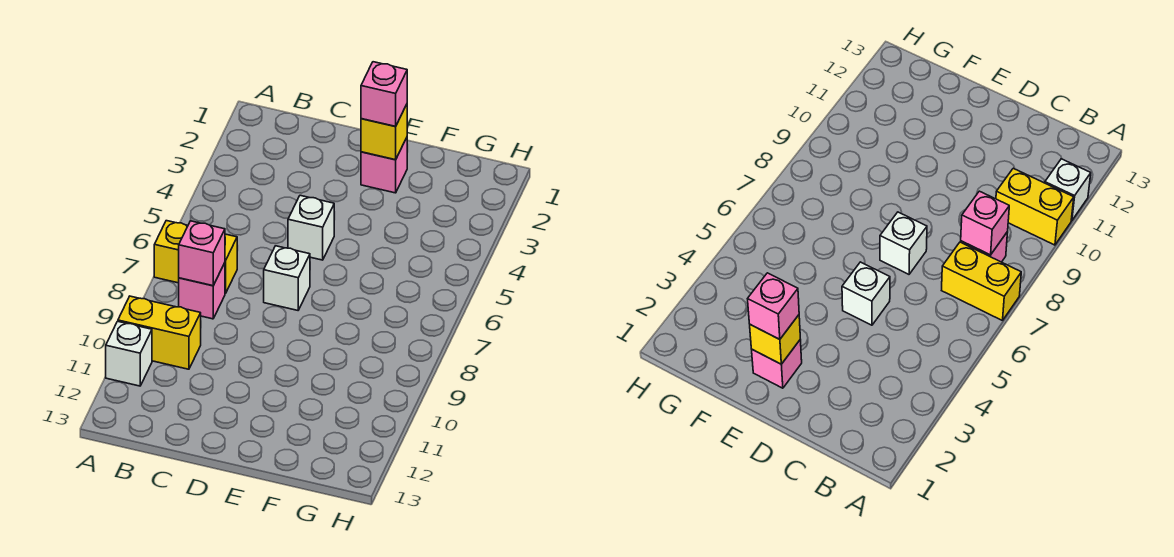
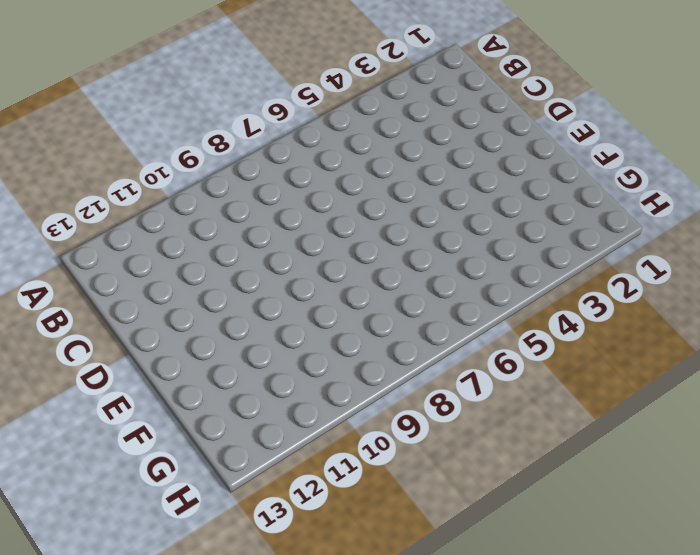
none -> yellow 1x2 brick [154,221,237,294]
none -> yellow 1x2 brick [118,296,201,369]

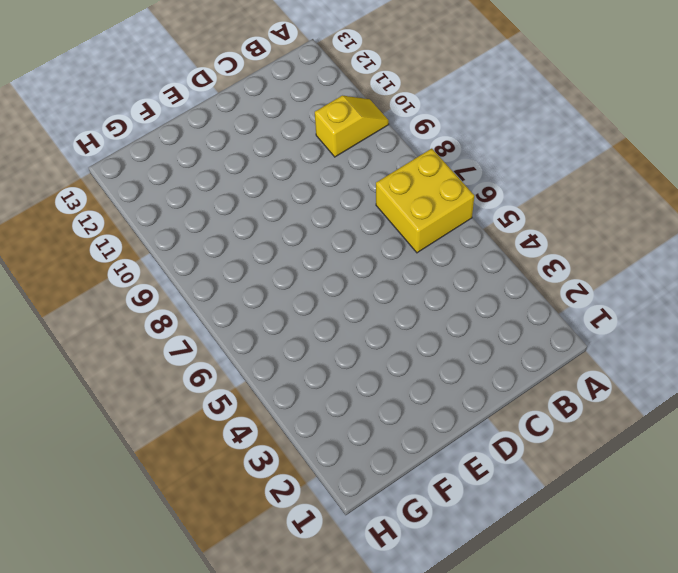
yellow 2x2 brick [376,149,474,253] -> yellow 1x2 brick [154,221,237,294]
yellow 1x2 slope [315,96,389,157] -> yellow 1x2 brick [118,296,201,369]
none -> white 1x1 brick [106,321,152,386]
none -> pink 1x1 brick [179,263,225,319]

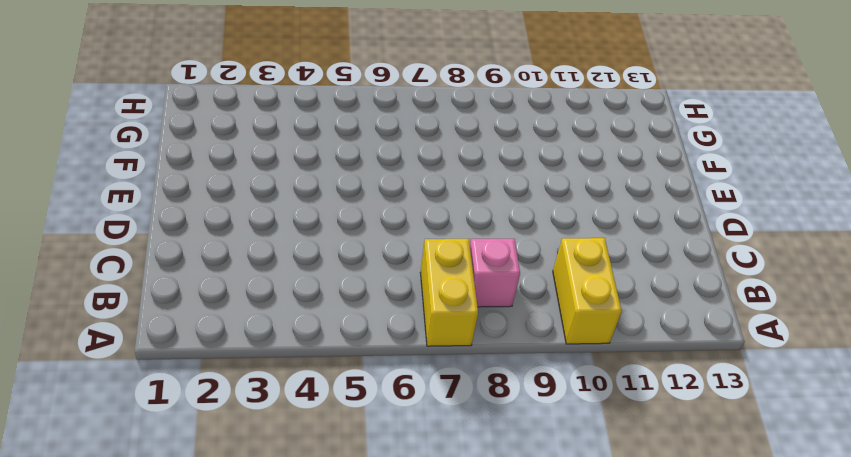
none -> white 1x1 brick [106,321,152,386]
none -> white 1x1 brick [288,195,334,260]

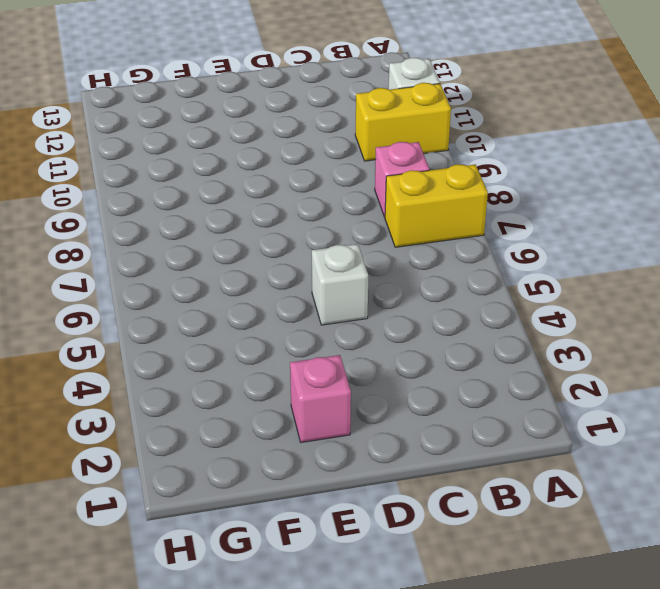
none -> white 1x1 brick [264,246,310,310]
none -> pink 1x1 brick [179,221,225,286]

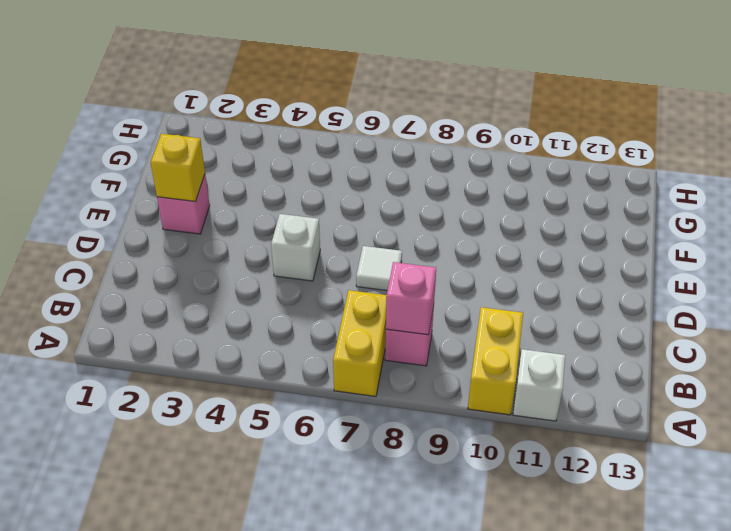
white 1x1 tile [356,246,402,291] -> white 1x1 brick [264,246,310,310]
none -> pink 1x1 brick [361,62,407,126]

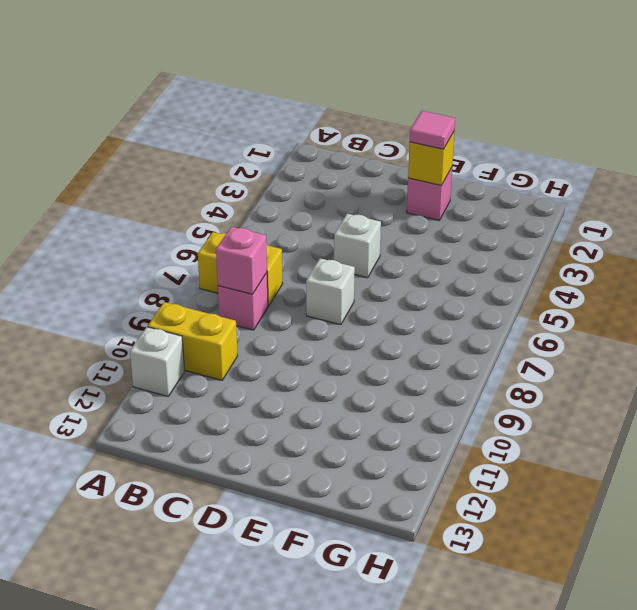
pink 1x1 tile [410,111,455,149] -> pink 1x1 brick [361,62,407,126]

